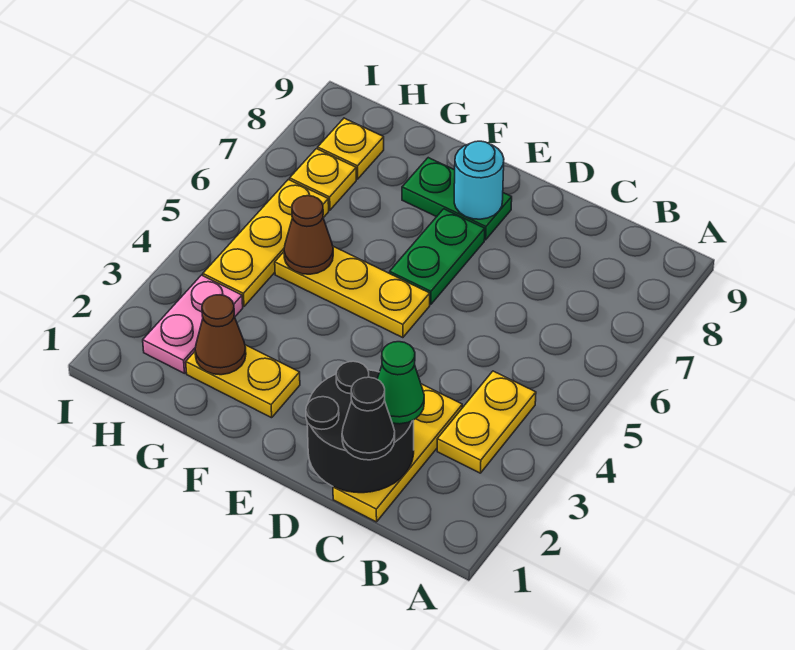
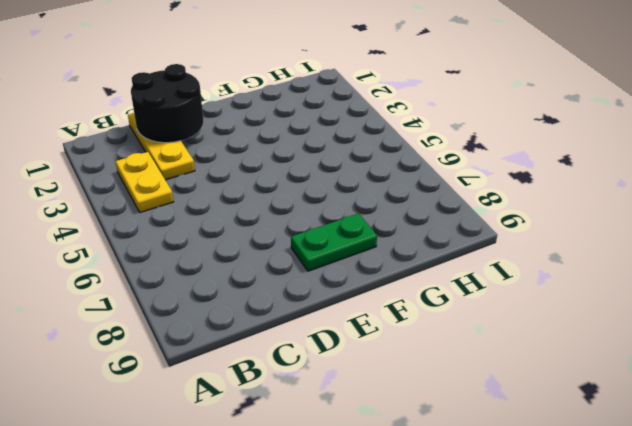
none -> yellow 1x3 plate [275,246,430,338]
none -> green 1x2 plate [390,209,485,304]
none -> yellow 1x2 plate [186,345,300,418]

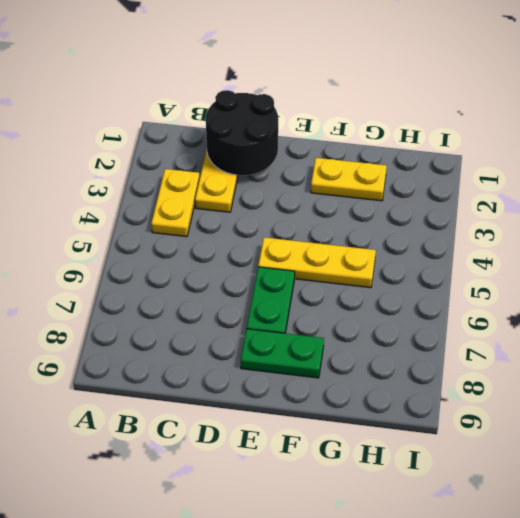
none -> pink 1x2 plate [143,275,243,373]
none -> yellow 1x3 plate [203,180,329,307]
none -> yellow 1x1 plate [290,149,356,210]

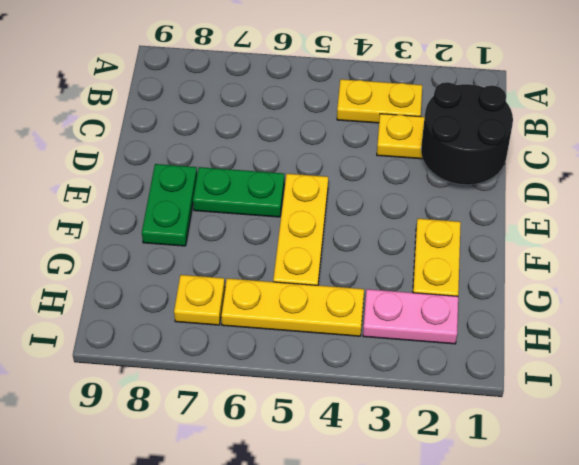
none -> yellow 1x1 plate [318,118,384,179]
none -> cyan 1x1 round brick [454,141,504,219]
none -> brown 1x1 cone [195,295,246,375]

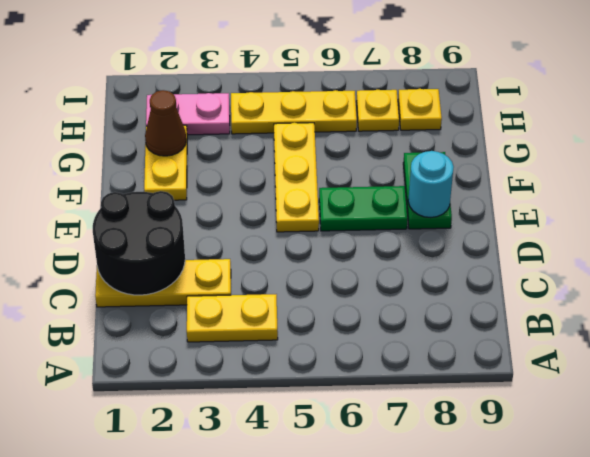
none -> brown 1x1 cone [284,196,333,274]
none -> black 1x1 cone [342,377,395,460]
none -> green 1x1 cone [377,342,424,424]

